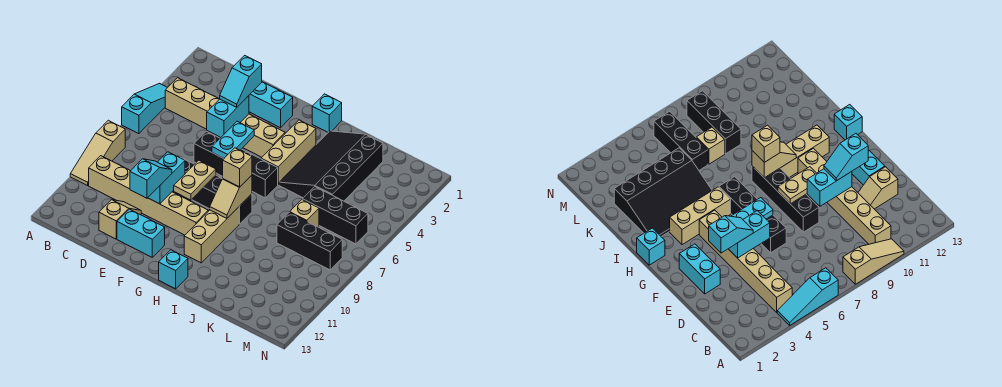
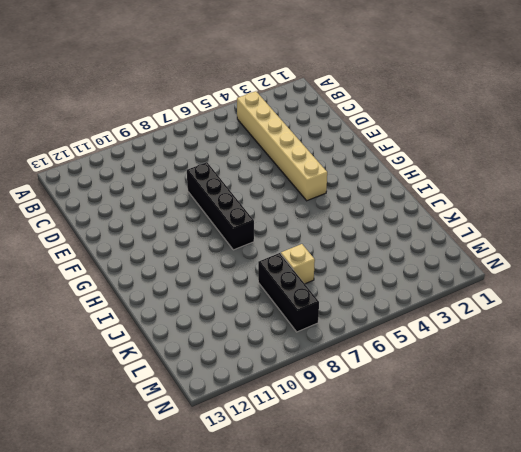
none -> cyan 1x3 slope [122,83,168,134]
none -> tan 1x3 slope [70,120,125,186]
none -> tan 1x6 brick [89,156,208,235]

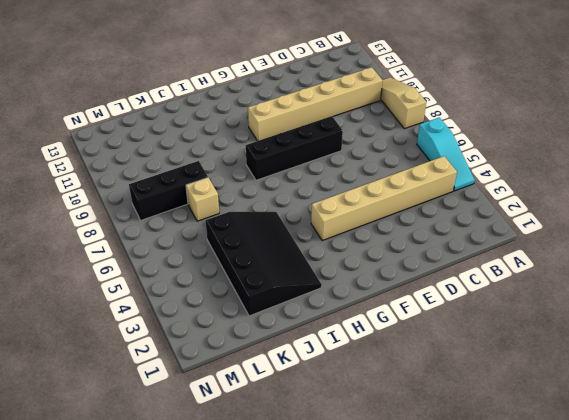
none -> tan 1x2 slope [99,200,141,239]
none -> cyan 1x2 brick [249,82,293,128]
none -> black 1x4 brick [194,131,278,198]

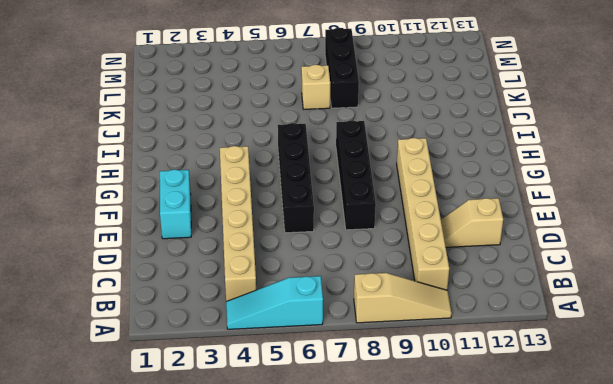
none -> cyan 1x2 brick [117,209,165,257]
none -> cyan 1x1 brick [312,94,342,132]
none -> tan 1x3 brick [261,120,316,185]

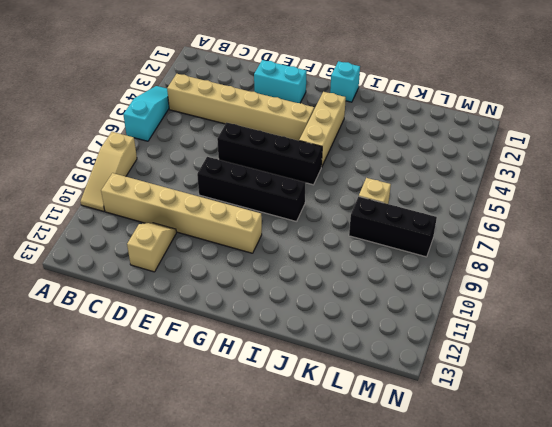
none -> cyan 1x2 brick [117,209,165,257]
none -> tan 1x3 brick [184,207,239,263]
none -> cyan 1x1 brick [159,250,188,289]

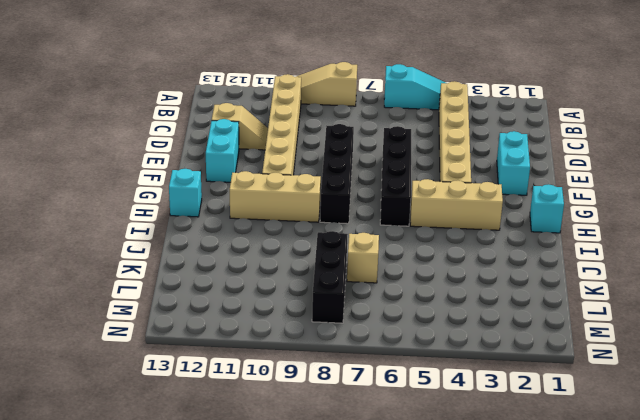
none -> black 3x4 slope [279,131,383,201]
none -> black 1x3 brick [302,187,368,244]
none -> cyan 1x2 brick [207,96,249,137]

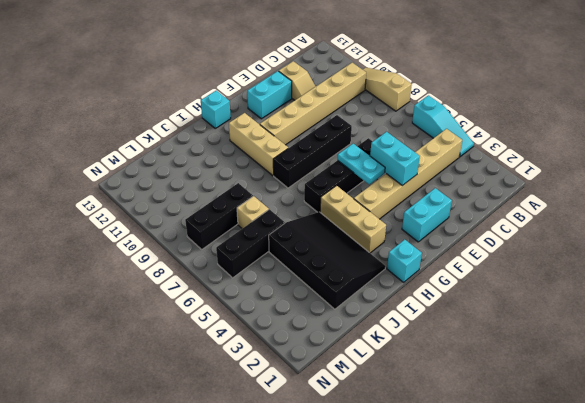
none -> cyan 1x2 brick [148,152,185,204]
none -> tan 1x2 plate [174,160,216,200]
none -> tan 1x2 slope [210,175,252,218]

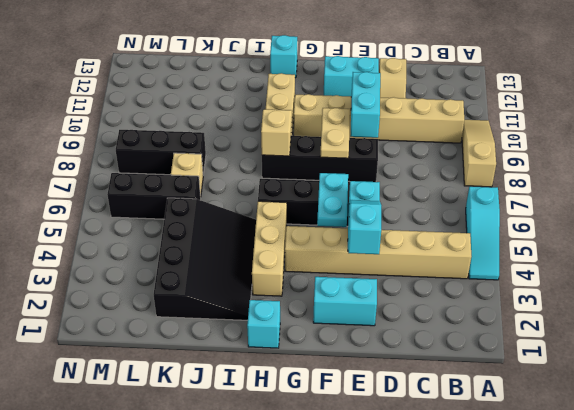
none -> cyan 1x2 slope [130,159,172,198]
none -> tan 1x1 brick [223,148,252,187]

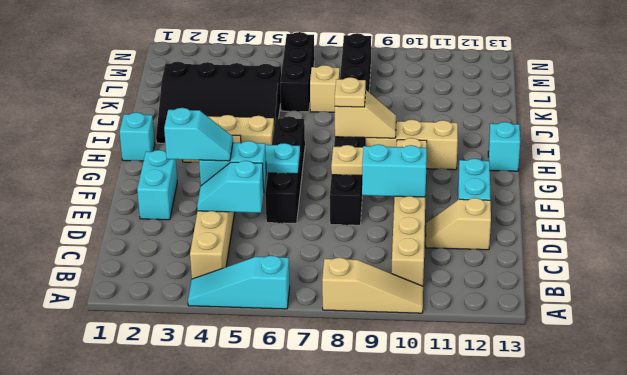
cyan 1x2 slope [197,161,264,213] -> cyan 1x2 slope moved to [130,159,172,198]
tan 1x1 plate [335,77,366,107] -> tan 1x1 brick [223,148,252,187]

